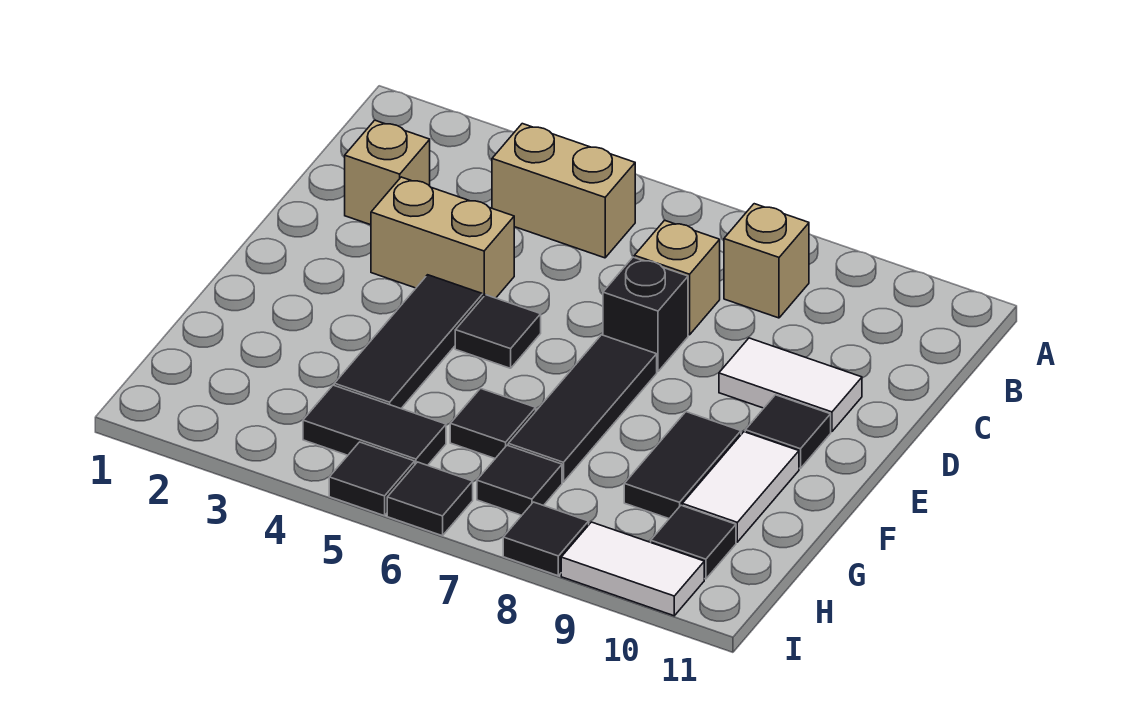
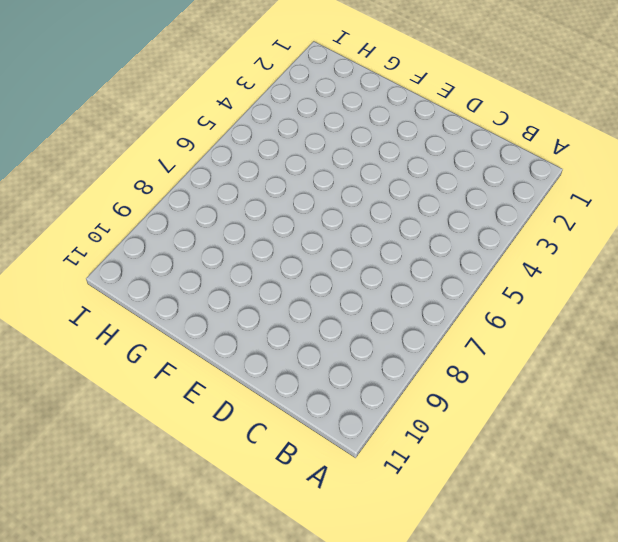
none -> tan 1x2 brick [492,124,635,258]
none -> tan 1x1 brick [724,204,809,318]
none -> tan 1x1 brick [345,120,430,225]

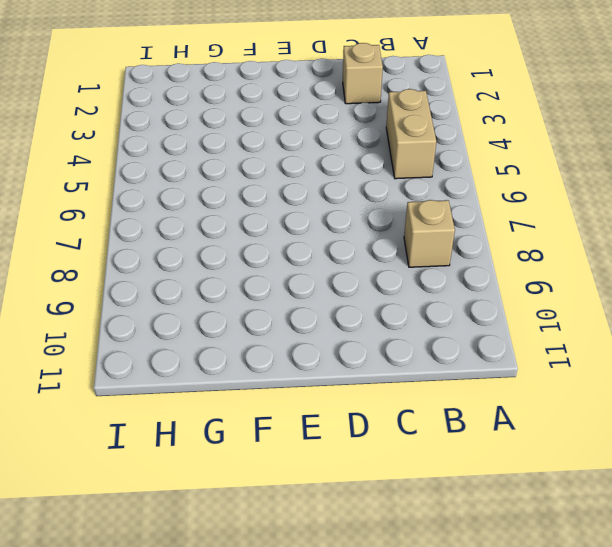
none -> tan 1x1 brick [634,220,720,335]
none -> tan 1x2 brick [371,177,514,298]
none -> black 1x1 brick [603,257,688,372]

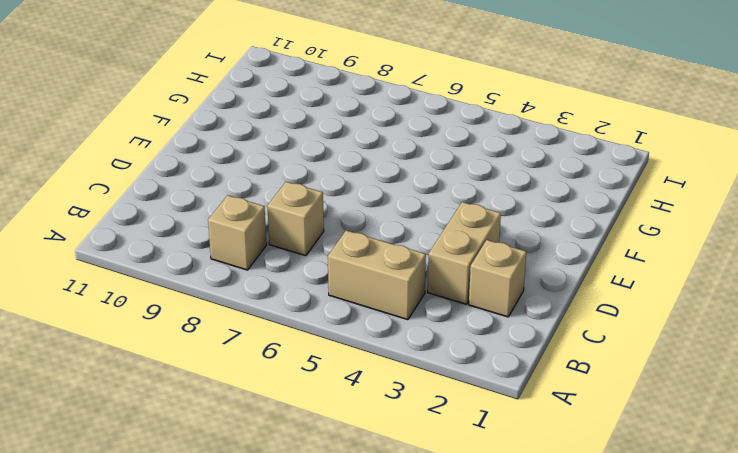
tan 1x2 brick [428,202,501,304] -> tan 1x2 brick turned to [371,177,514,298]
none -> black 1x1 brick [603,257,688,372]
none -> white 1x2 tile [719,338,862,432]
none -> black 1x3 tile [334,275,483,408]

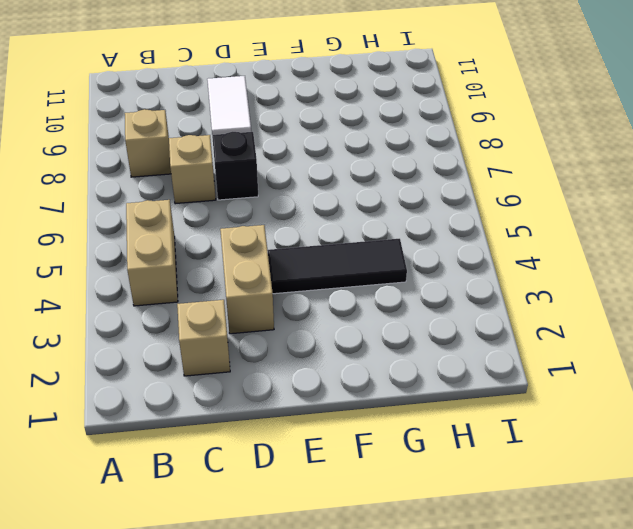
none -> black 1x1 tile [455,295,541,368]
none -> black 1x3 tile [508,335,657,482]
none -> black 1x1 tile [745,395,831,469]

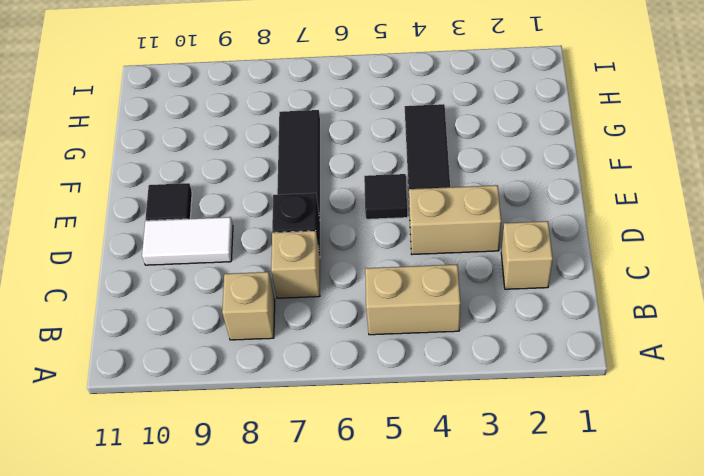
none -> black 1x2 tile [624,412,741,518]
none -> white 1x2 tile [682,432,799,542]
none -> black 1x1 tile [450,388,536,458]

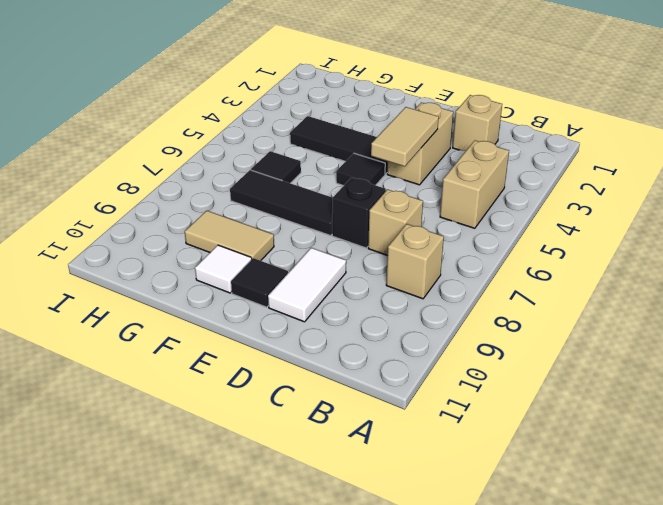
tan 1x2 tile [371,107,439,166] -> none
tan 1x2 tile [185,211,274,261] -> black 1x2 tile [624,412,741,518]
white 1x1 tile [195,245,252,293] -> white 1x2 tile [682,432,799,542]
none -> black 1x2 tile [303,385,446,465]
none -> black 1x1 tile [477,445,562,515]
none -> black 1x1 tile [651,505,736,579]

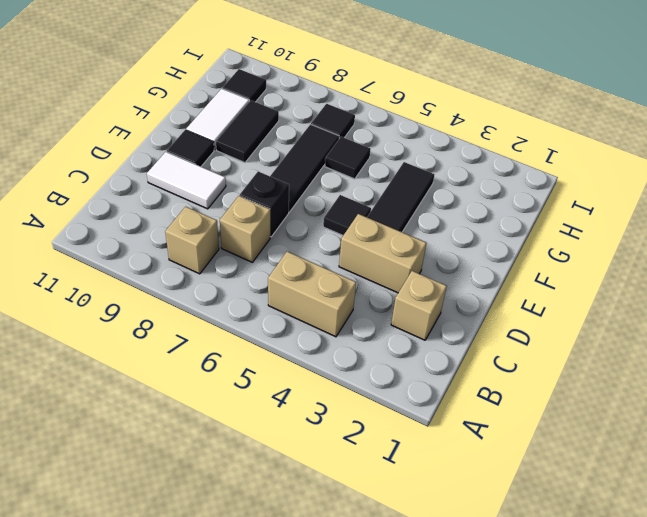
none -> black 1x2 tile [303,385,446,465]
none -> black 1x1 tile [329,442,415,516]
none -> black 1x1 tile [387,462,473,536]

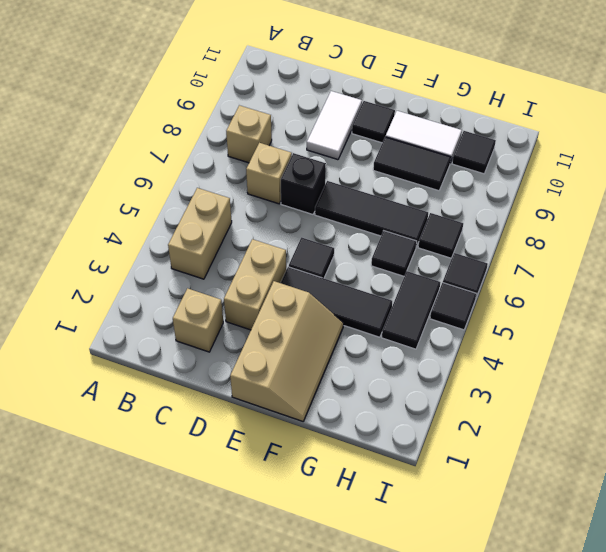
tan 2x3 slope [230,281,344,421] -> none
none -> black 1x1 tile [503,502,589,576]
none -> white 1x2 tile [561,522,704,616]

